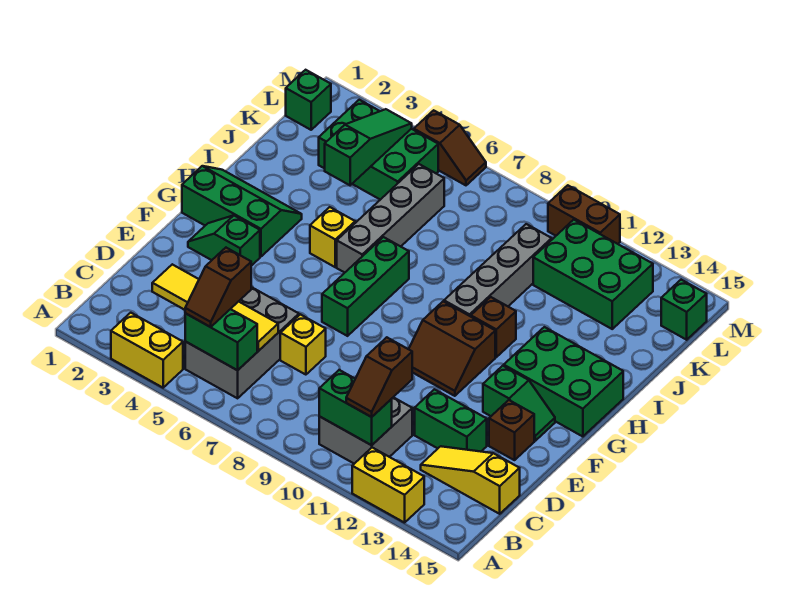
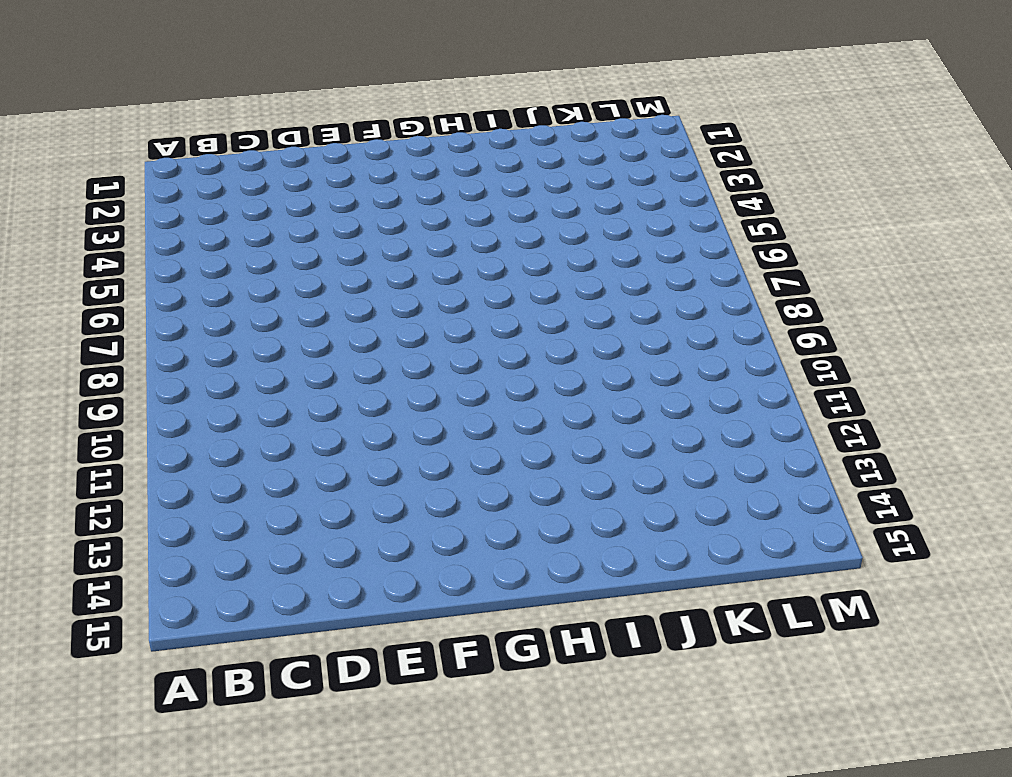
none -> yellow 1x2 brick [111,313,183,388]
none -> yellow 1x2 brick [352,448,424,523]
none -> grey 2x3 brick [185,287,299,398]
none -> grey 2x2 brick [319,397,412,464]

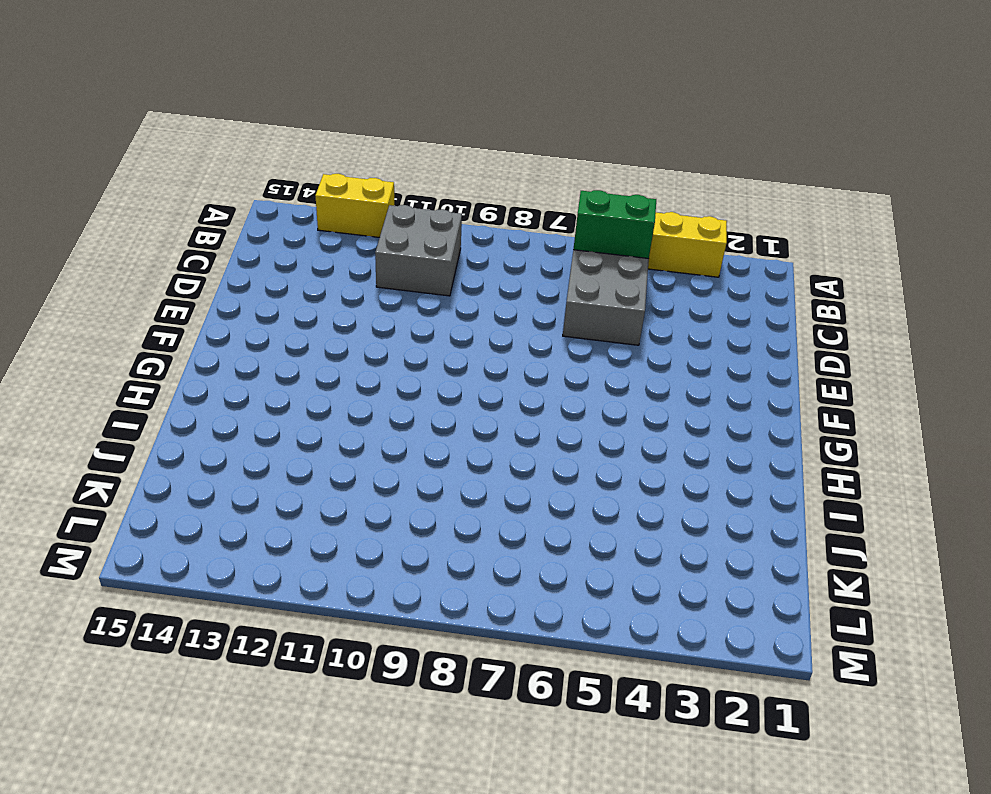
none -> yellow 1x3 slope [421,446,520,514]
none -> yellow 1x1 brick [280,314,326,375]
none -> green 1x2 brick [415,389,487,452]
none -> brown 1x1 brick [489,400,534,460]

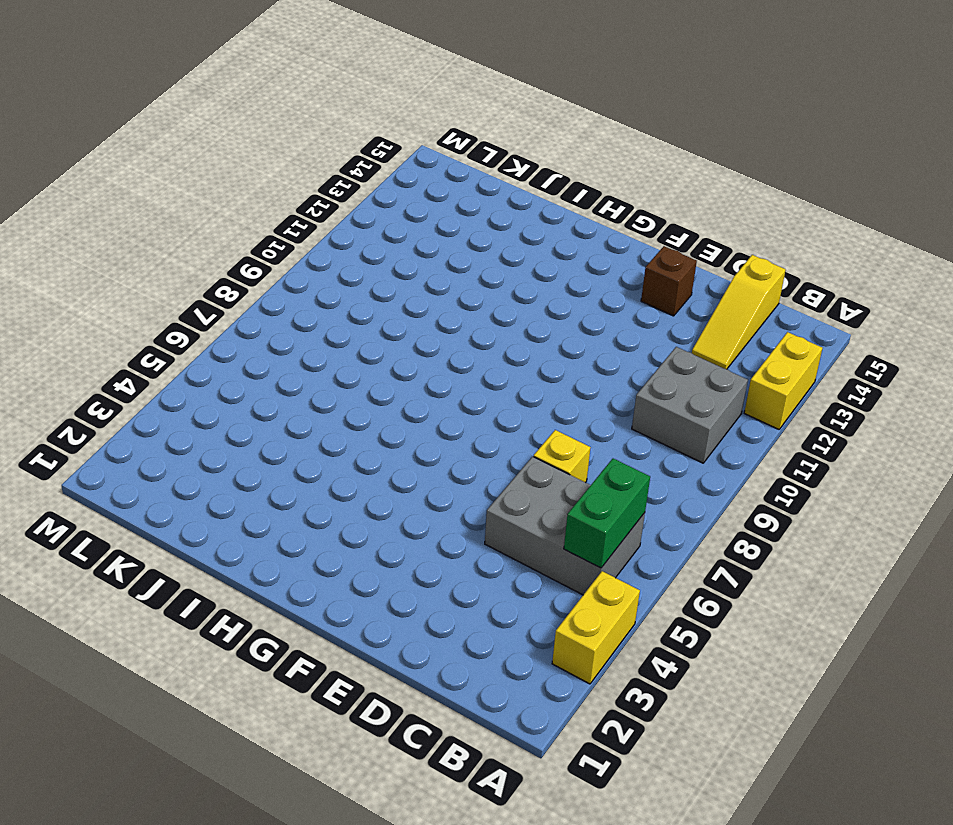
none -> green 1x2 brick [415,389,487,452]
none -> green 1x2 slope [188,216,260,266]
none -> green 1x3 brick [322,237,409,336]
none -> brown 2x2 slope [409,301,495,396]

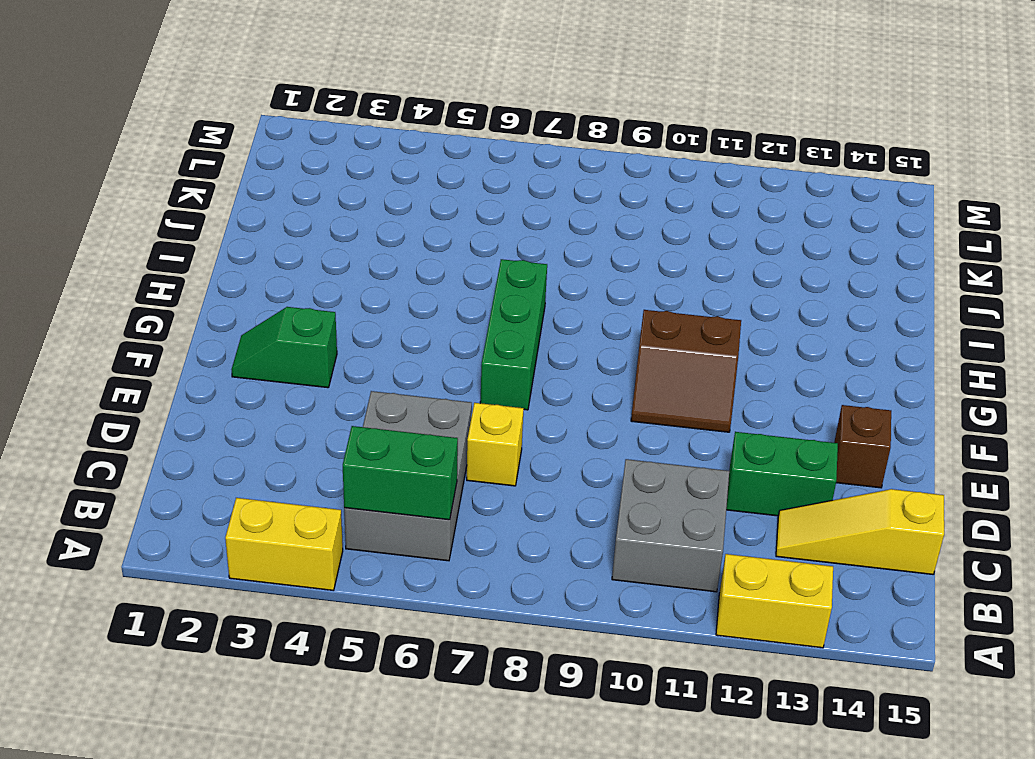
none -> green 1x2 slope [483,366,555,441]
none -> green 2x3 slope [182,166,302,257]
none -> green 2x3 brick [504,327,623,437]
none -> yellow 1x1 brick [310,207,355,267]

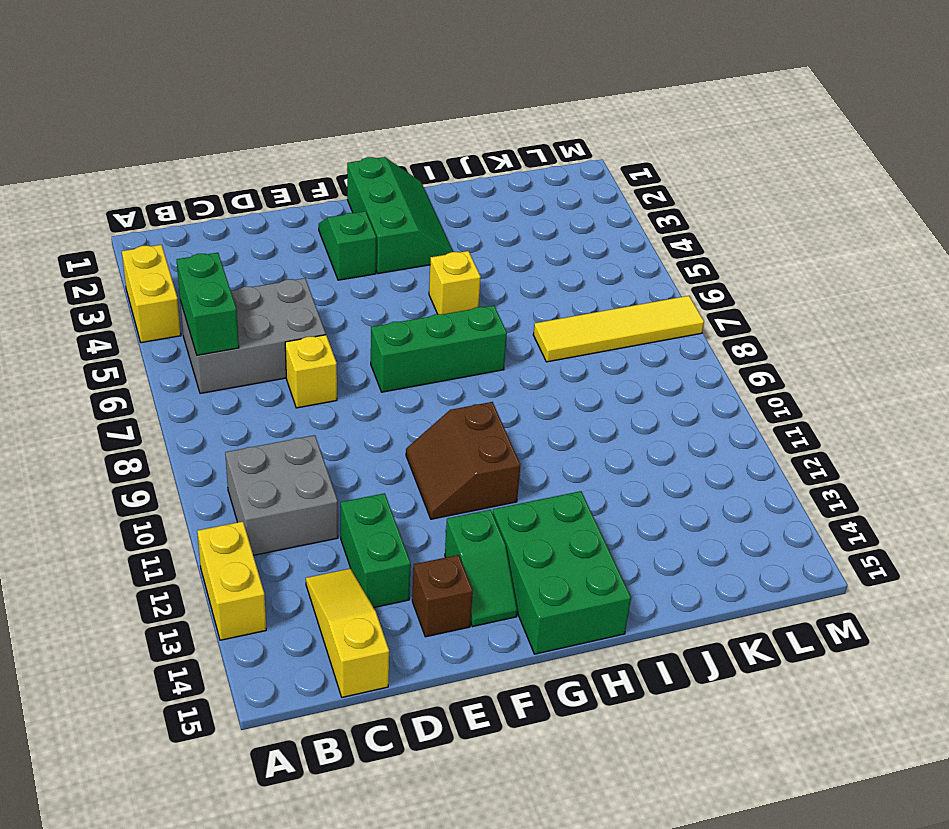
yellow 1x4 tile [533,296,704,362] -> yellow 1x4 tile turned to [152,264,278,351]
none -> grey 1x4 brick [337,164,444,273]
none -> grey 1x4 brick [444,224,552,317]
none -> brown 1x1 brick [471,297,516,357]
none -> green 2x3 brick [319,100,438,200]

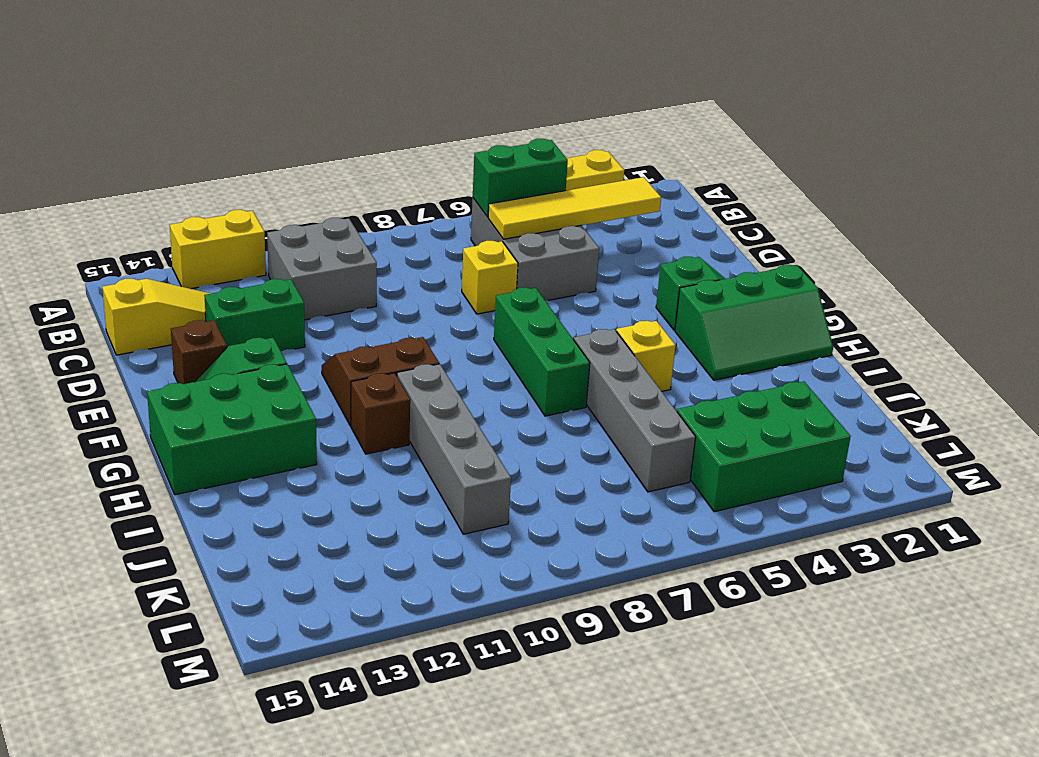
none -> green 2x3 brick [533,220,653,329]
none -> green 1x1 brick [286,70,331,130]
none -> green 1x1 brick [661,280,707,340]
none -> brown 1x2 slope [414,110,486,185]

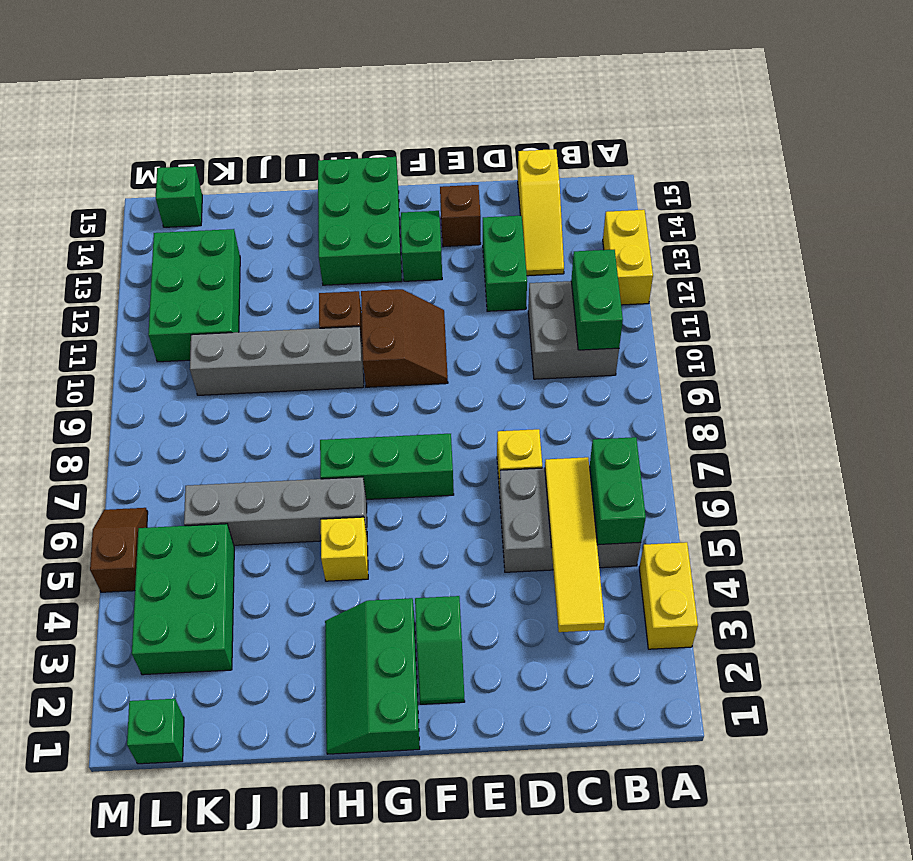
none -> brown 1x2 brick [548,185,620,244]
none -> green 1x3 slope [325,109,412,185]
none -> brown 1x2 slope [185,248,251,327]
none -> brown 1x2 slope [346,337,412,417]

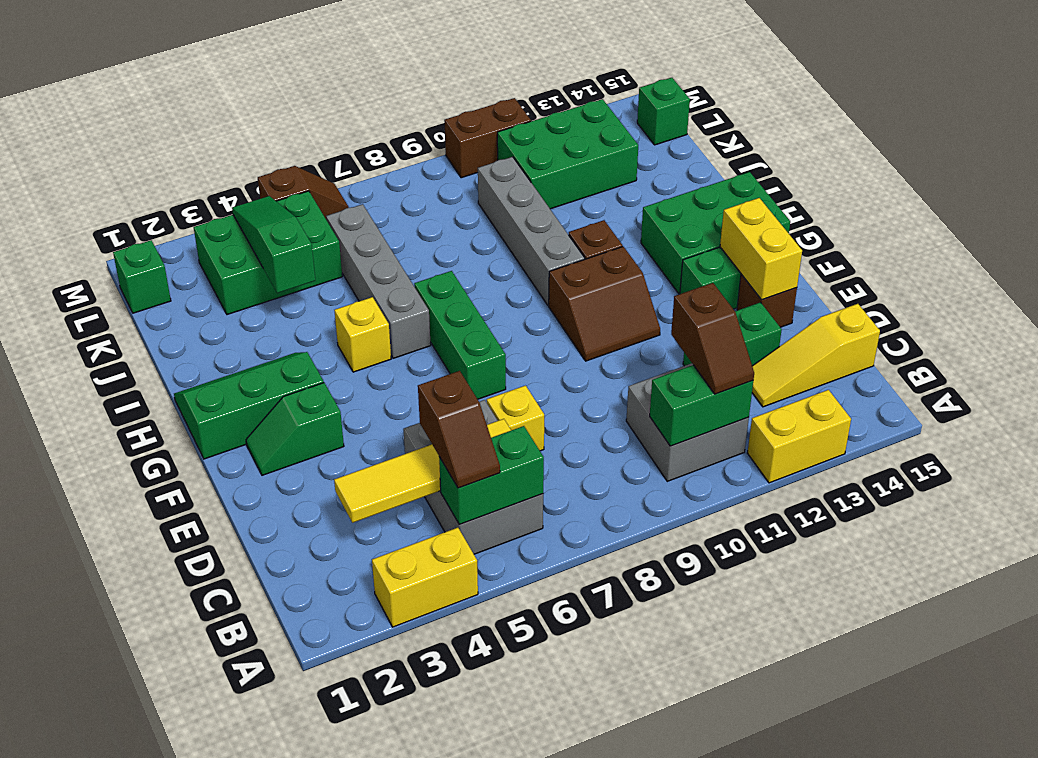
yellow 1x2 brick [720,198,802,300] -> none

